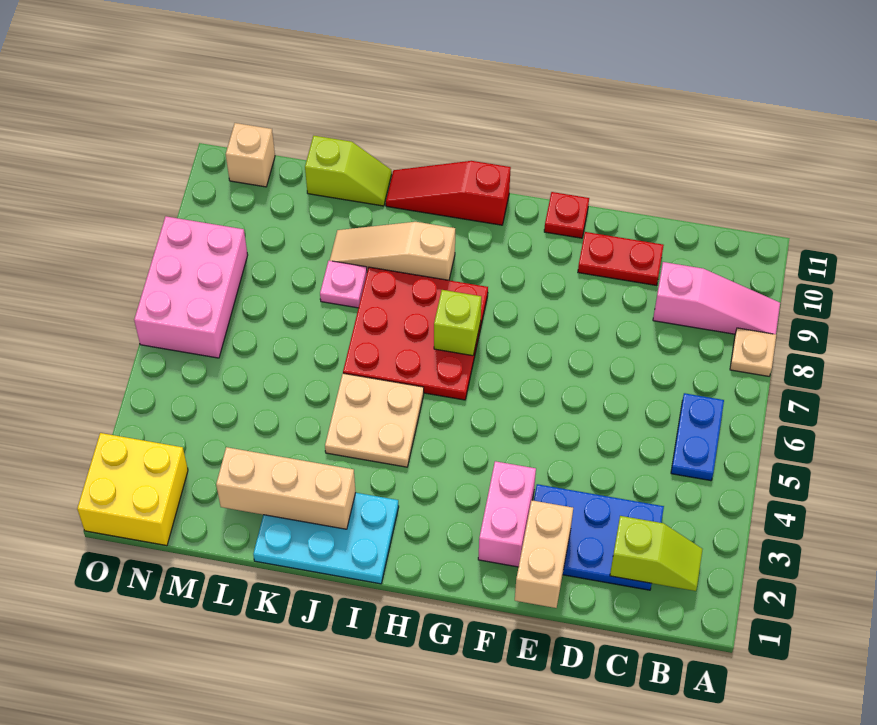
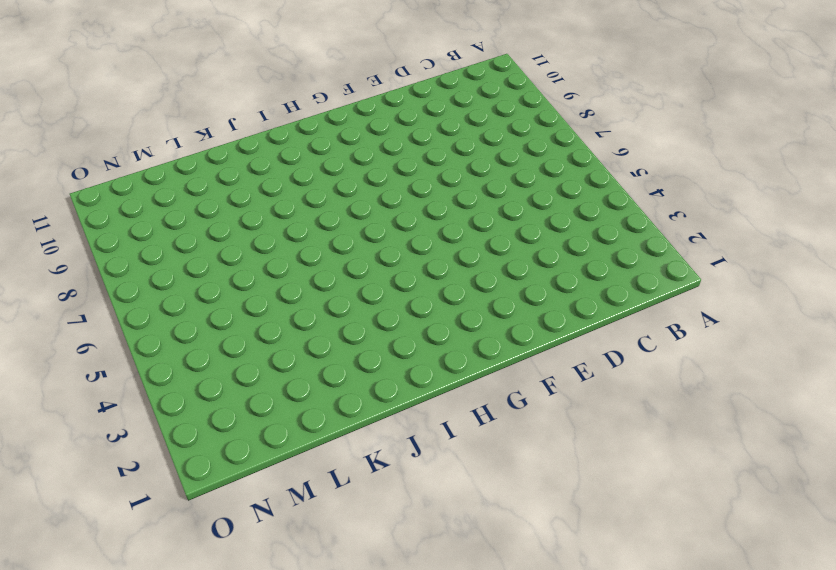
none -> tan 1x1 plate [730,328,776,376]
none -> pink 1x3 slope [653,262,780,334]
none -> blue 1x2 plate [671,393,724,481]

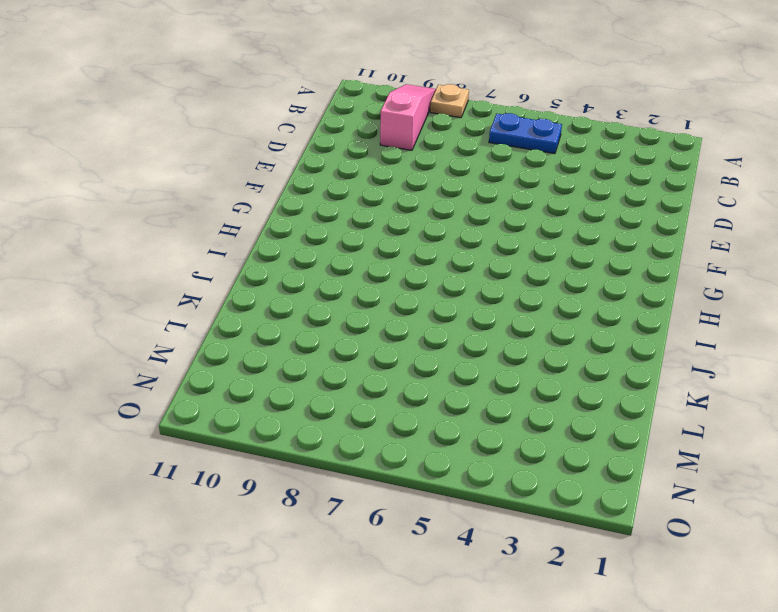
none -> blue 2x3 plate [534,484,664,590]
none -> red 1x2 plate [578,232,664,285]
none -> pink 1x2 brick [478,461,536,567]

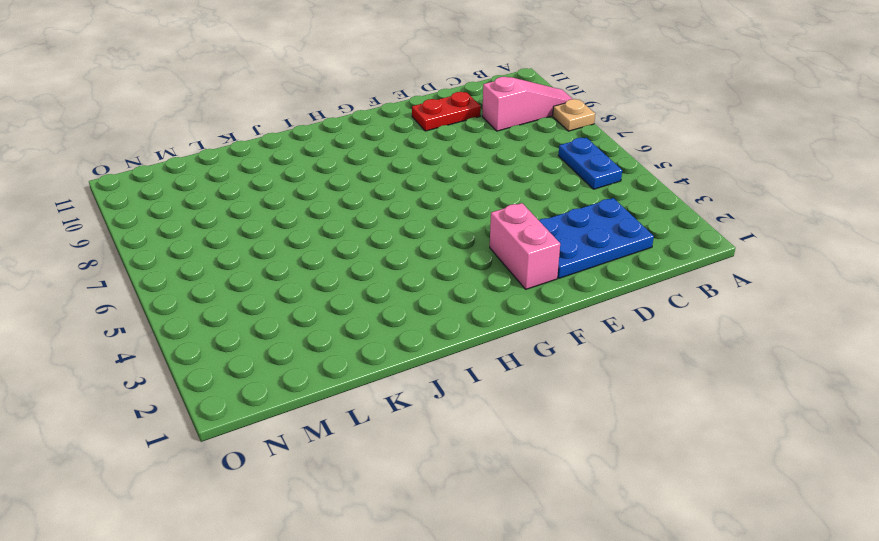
none -> red 1x1 plate [544,192,589,238]
none -> red 3x3 plate [343,267,488,400]
none -> red 1x3 slope [386,161,511,225]

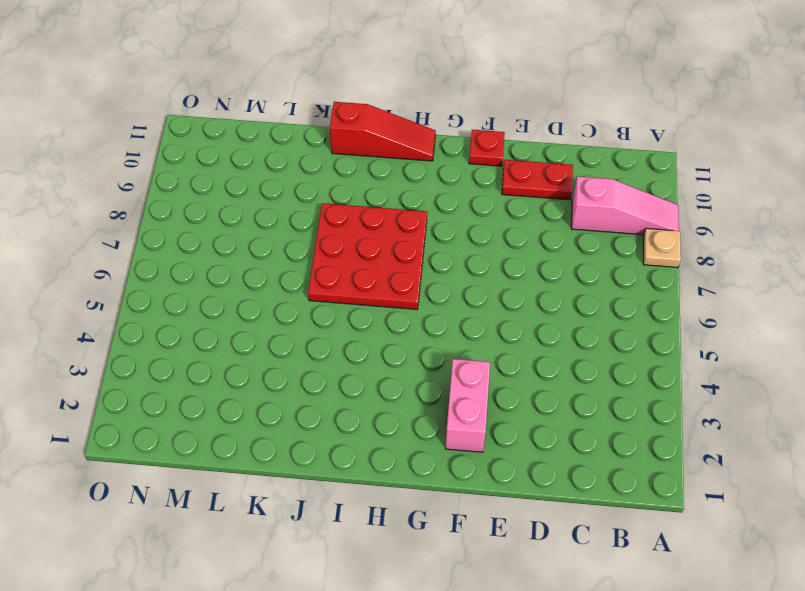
red 1x3 slope [330,102,436,161] -> red 1x3 slope turned to [386,161,511,225]
none -> blue 1x2 plate [671,393,724,481]
none -> blue 2x3 plate [534,484,664,590]
none -> cyan 2x3 plate [253,493,399,584]

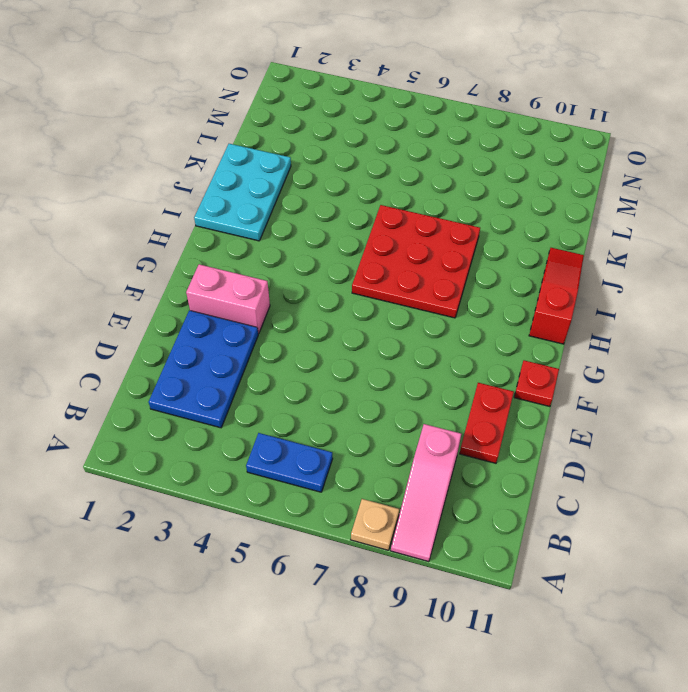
none -> tan 2x2 plate [325,373,424,467]
none -> tan 1x3 slope [330,222,455,280]
none -> pink 1x1 plate [320,261,367,308]

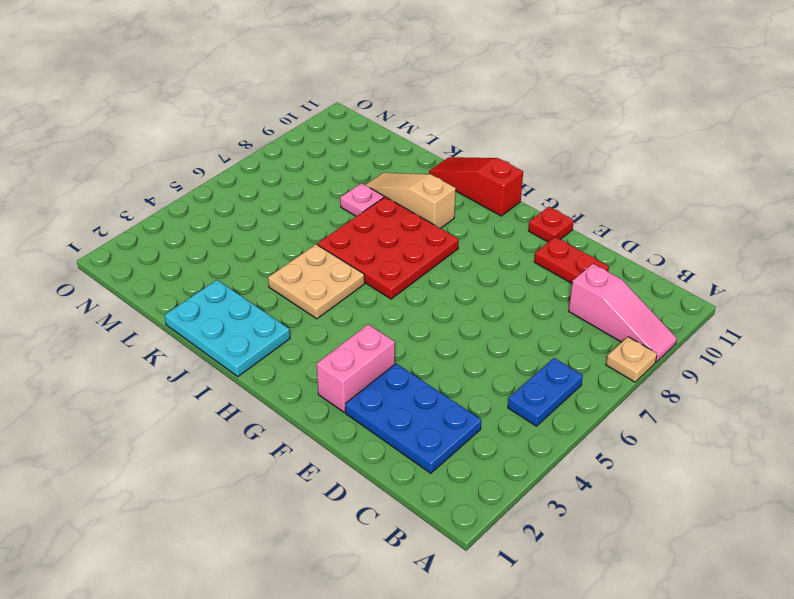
none -> lime 1x2 slope [305,136,392,206]
none -> yellow 2x2 brick [77,433,188,546]
none -> pink 2x3 brick [134,216,248,358]

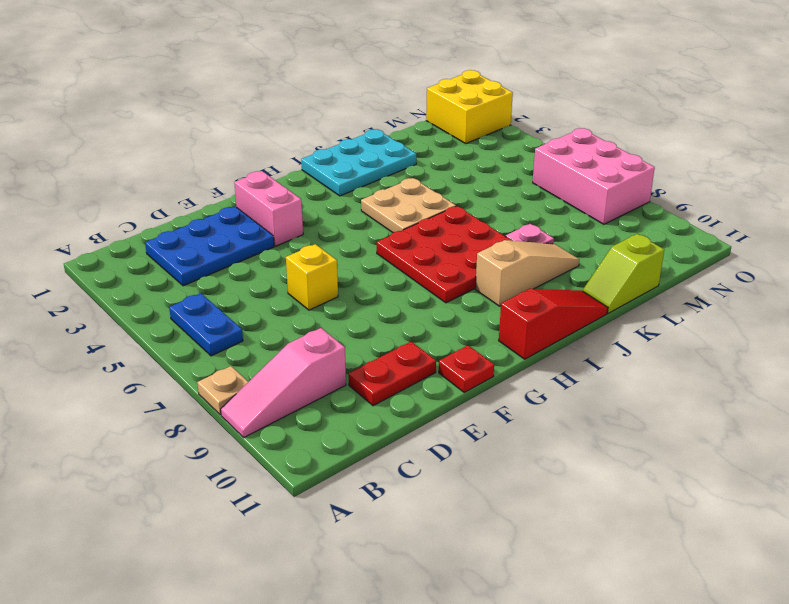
yellow 1x1 brick [286,244,338,310] -> none
none -> tan 1x1 brick [226,123,275,187]
none -> lime 1x2 slope [610,516,703,591]
none -> tan 1x2 brick [515,500,573,608]

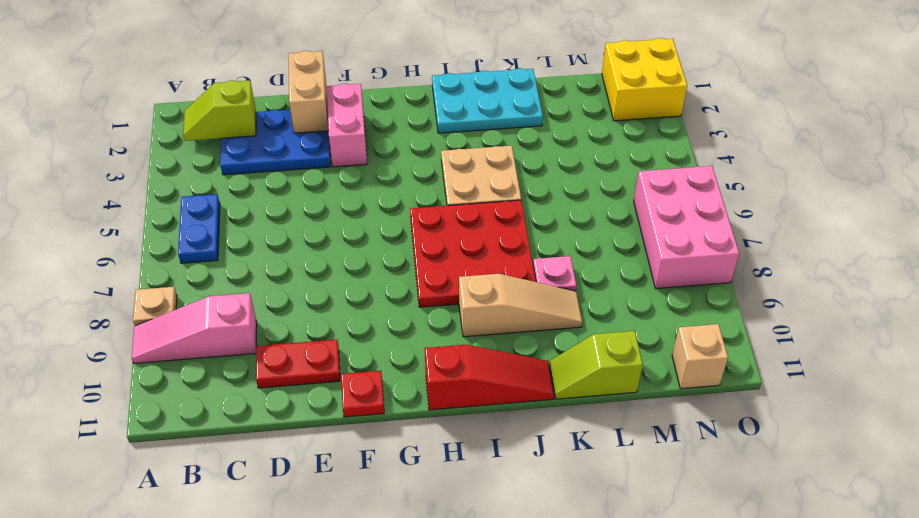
none -> lime 1x1 brick [434,290,481,356]
none -> tan 1x3 brick [216,447,356,529]

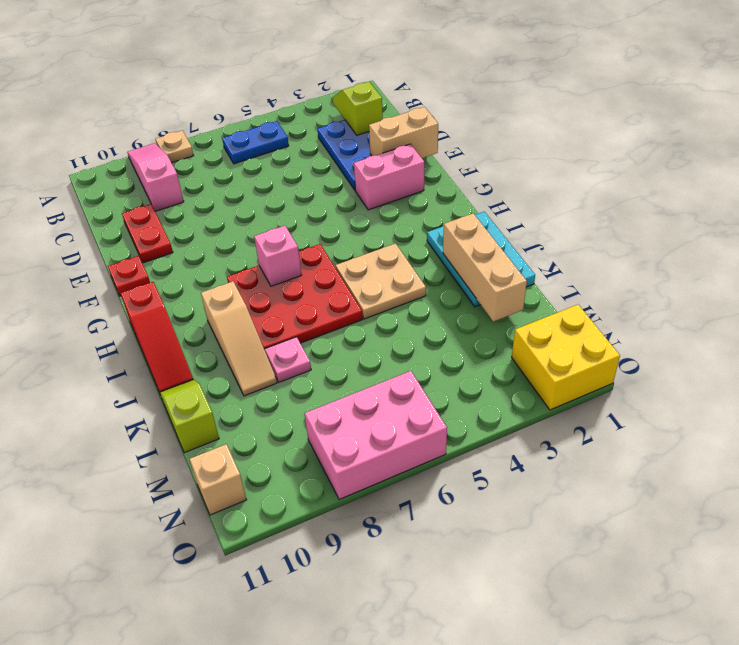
pink 1x1 brick [254,226,301,286] -> lime 1x1 brick [434,290,481,356]

